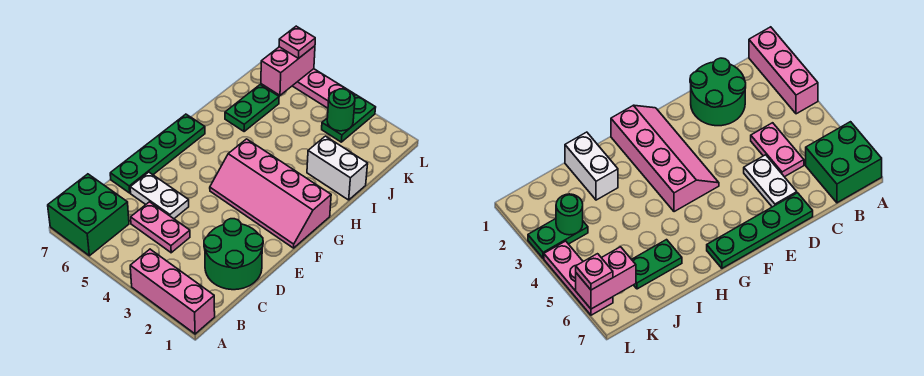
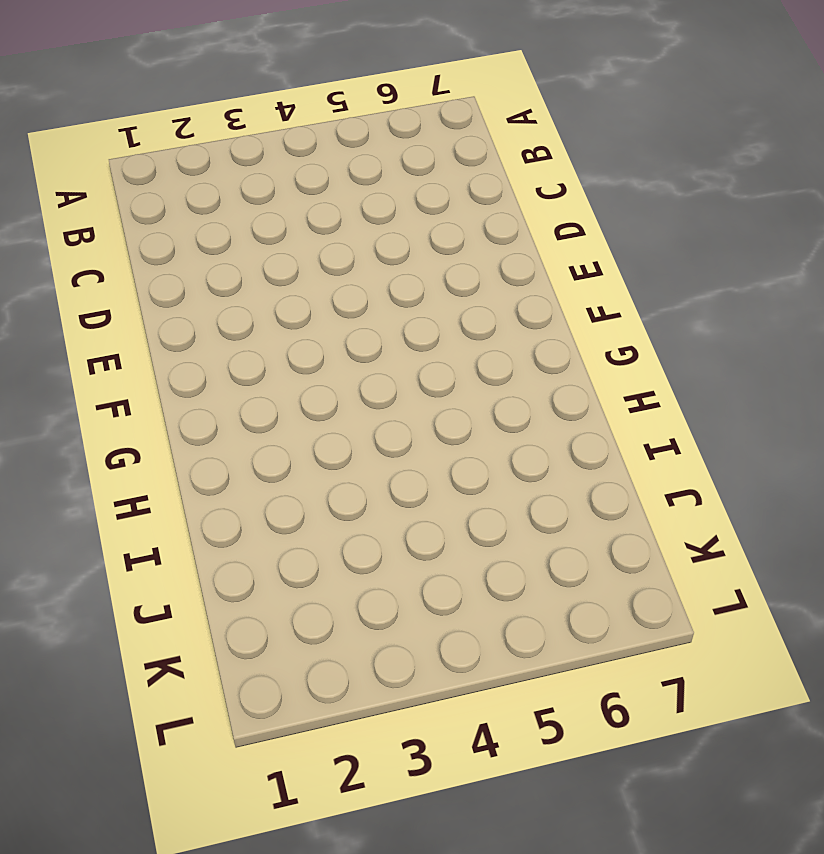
none -> pink 1x3 brick [130,249,215,334]
none -> green 2x2 brick [48,174,129,256]
none -> green 2x2 round brick [204,219,263,290]

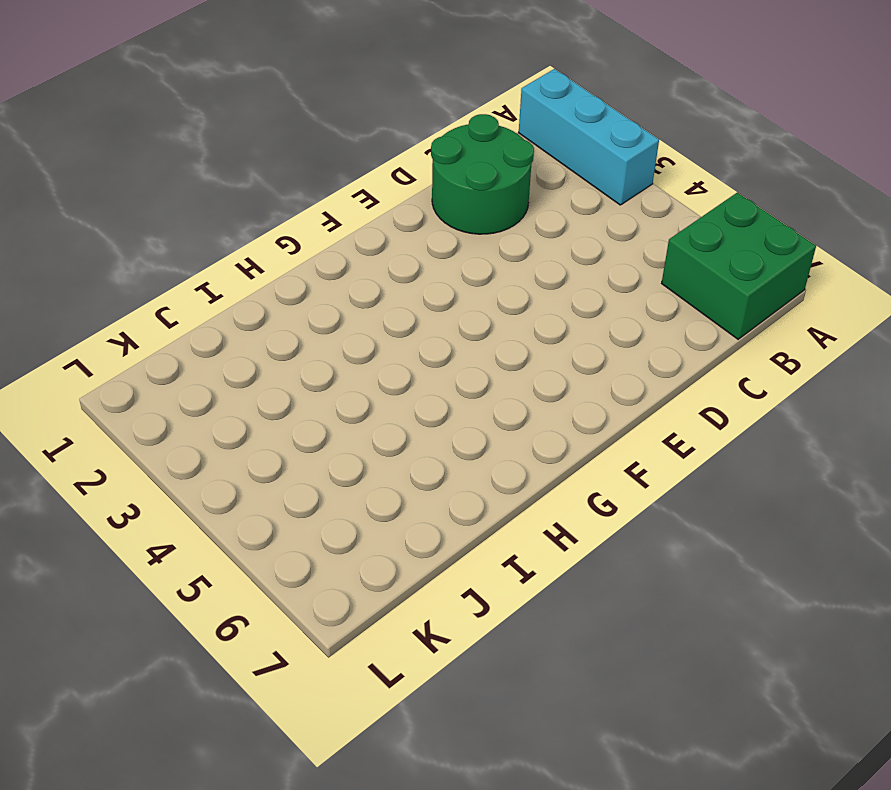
cyan 1x3 brick [519,69,659,205] -> pink 1x3 brick [130,249,215,334]
none -> pink 1x2 plate [131,202,190,253]
none -> white 1x2 plate [130,172,189,219]
none -> green 1x4 plate [110,114,205,193]

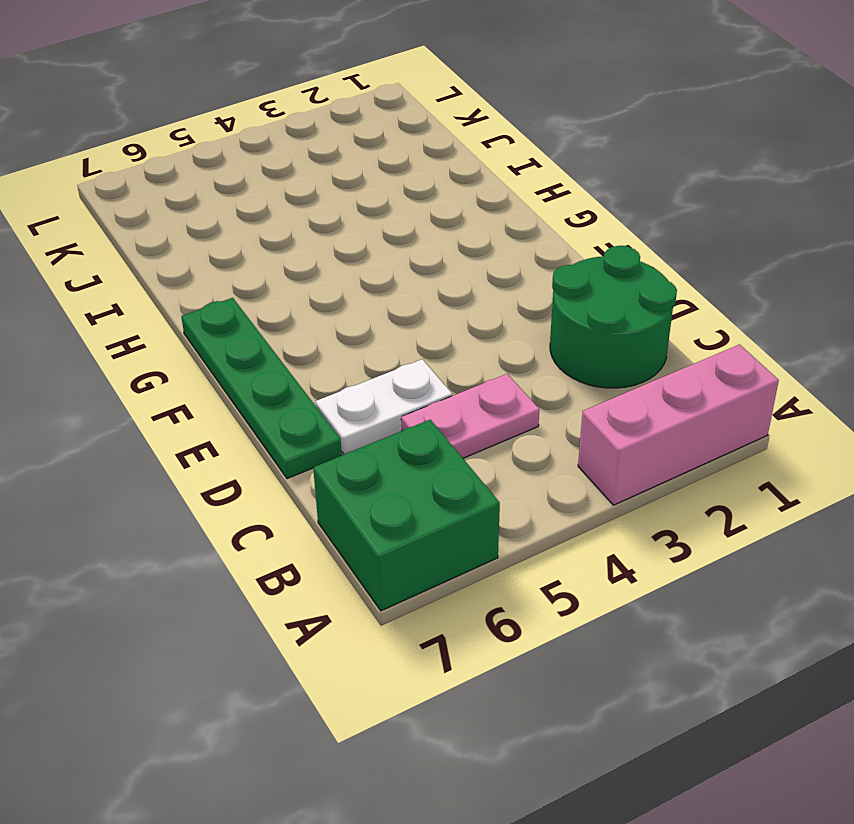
none -> pink 2x4 slope [210,139,331,248]
none -> white 1x2 brick [307,136,368,200]
none -> green 1x2 plate [225,85,279,132]

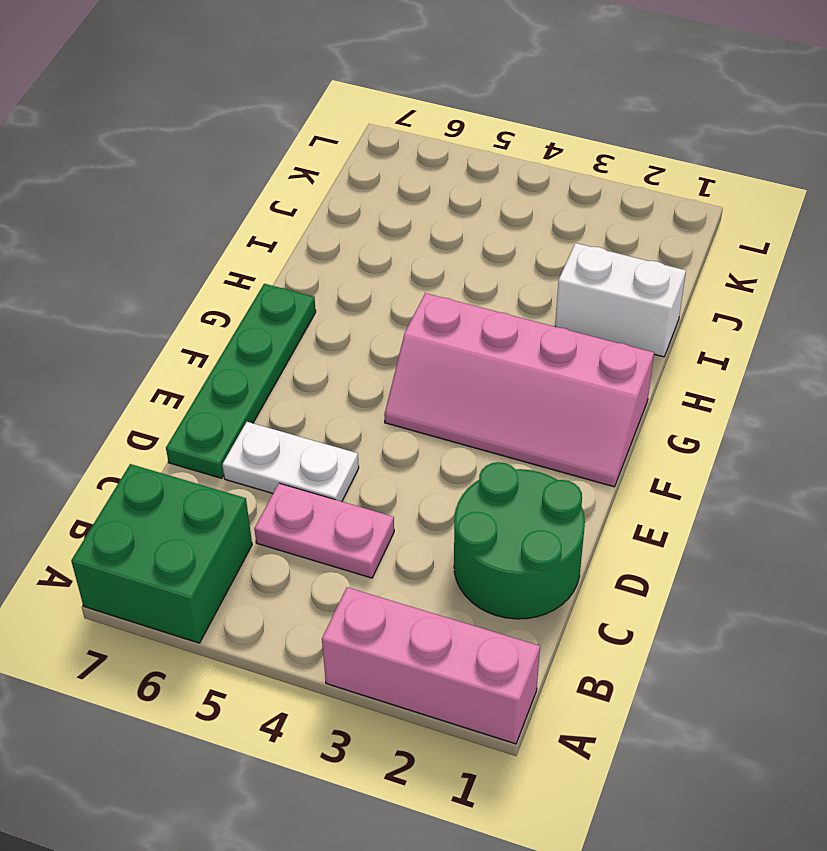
none -> green 1x2 plate [225,85,279,132]
none -> green 1x2 plate [322,95,376,142]
none -> pink 1x3 plate [293,69,355,108]

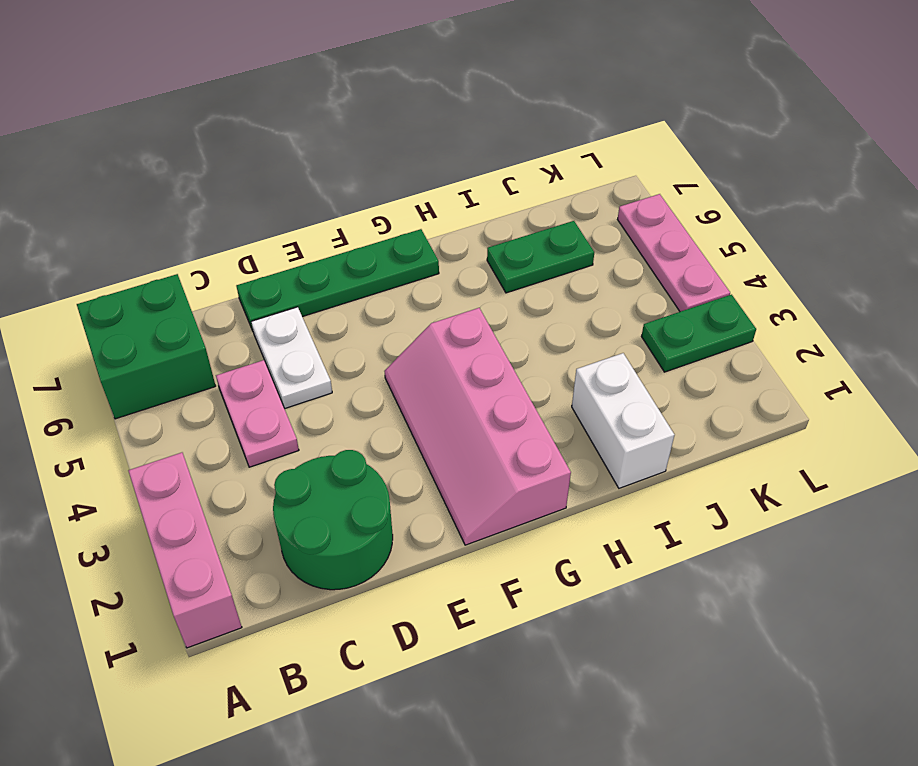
none -> green 1x1 round brick [327,89,355,131]
none -> pink 1x2 brick [261,46,315,95]
none -> pink 1x1 plate [279,26,315,58]

